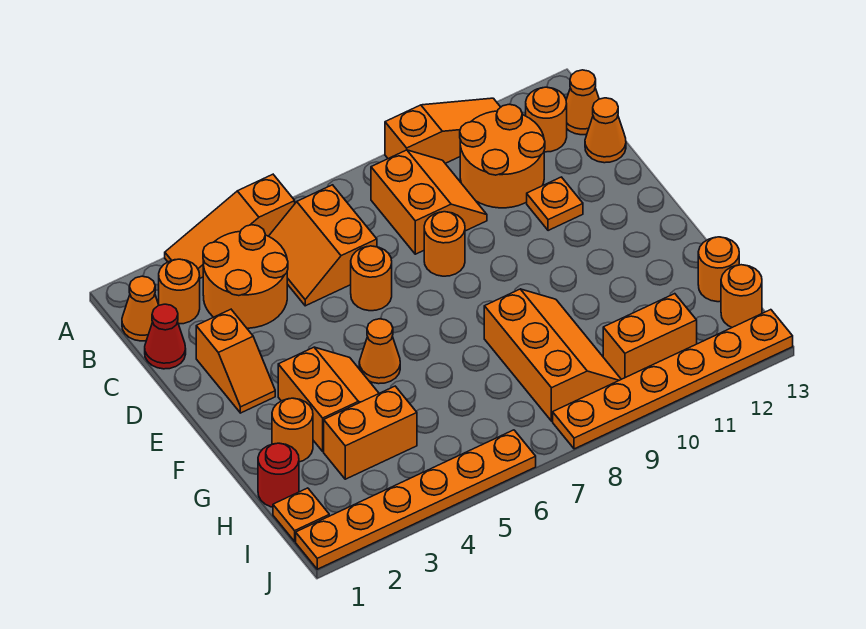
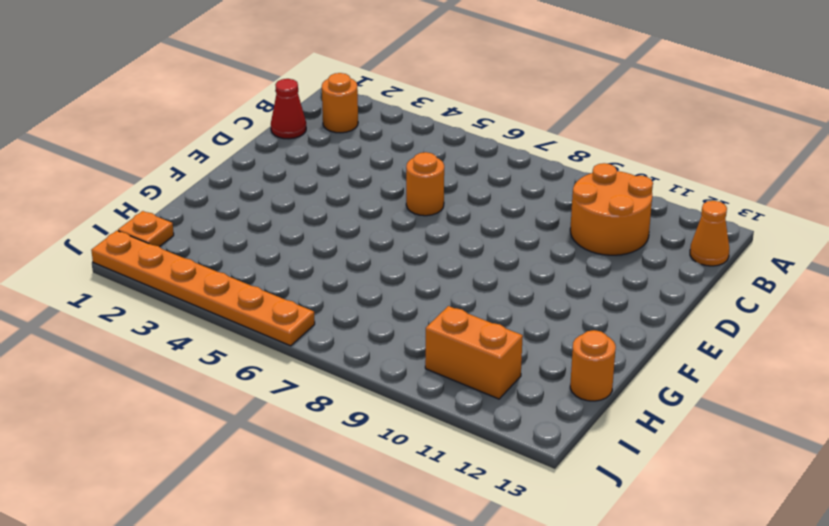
none -> orange 1x3 slope [165,174,295,278]
none -> orange 1x3 slope [385,98,501,163]
none -> orange 1x1 cone [122,276,159,341]

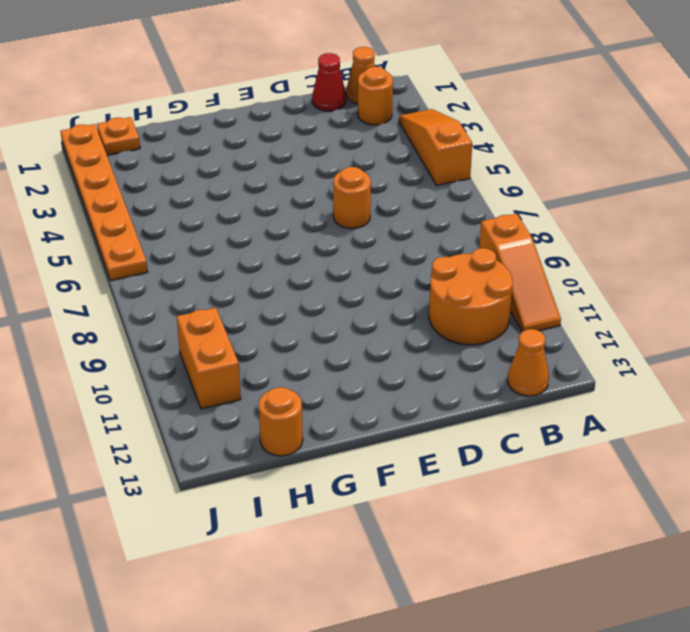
none -> orange 2x2 round brick [203,225,288,328]
none -> orange 2x2 slope [269,185,377,306]
none -> orange 2x2 slope [371,150,487,254]

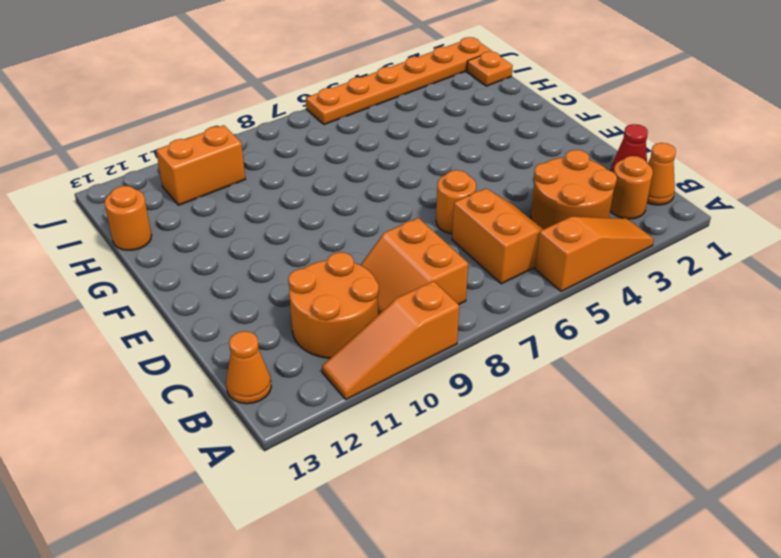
none -> orange 1x1 round brick [526,87,567,152]
none -> orange 1x1 cone [585,98,626,163]
none -> orange 1x2 slope [196,309,275,413]

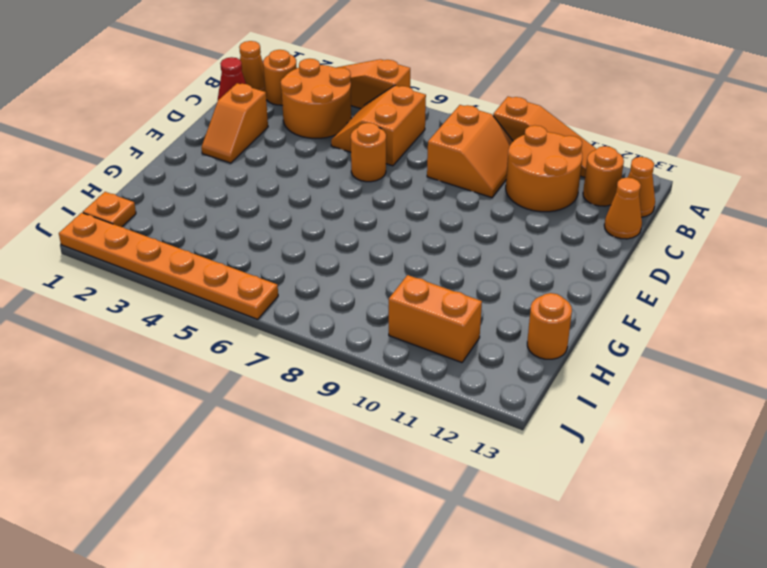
none -> orange 1x1 round brick [424,212,465,276]
none -> orange 1x1 plate [527,177,583,231]
none -> orange 2x2 slope [278,347,379,451]

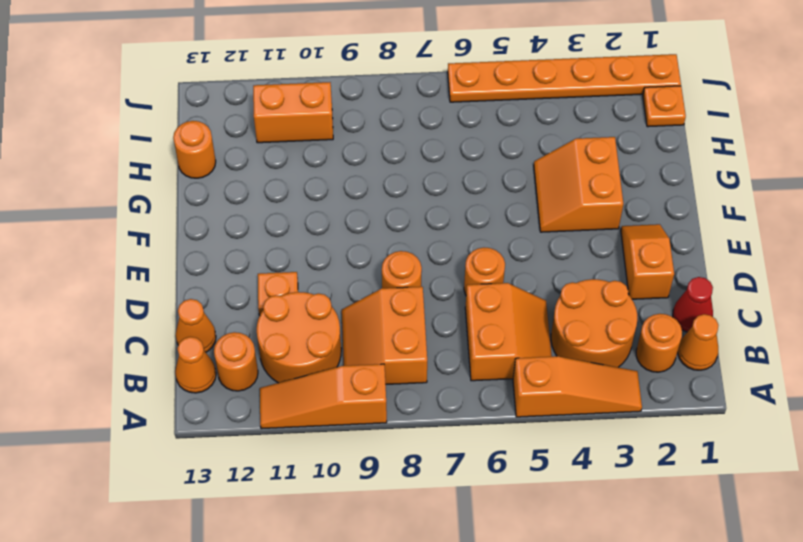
none -> orange 1x1 cone [359,319,400,384]
none -> orange 1x1 round brick [272,398,313,462]
none -> orange 2x3 slope [484,289,621,421]

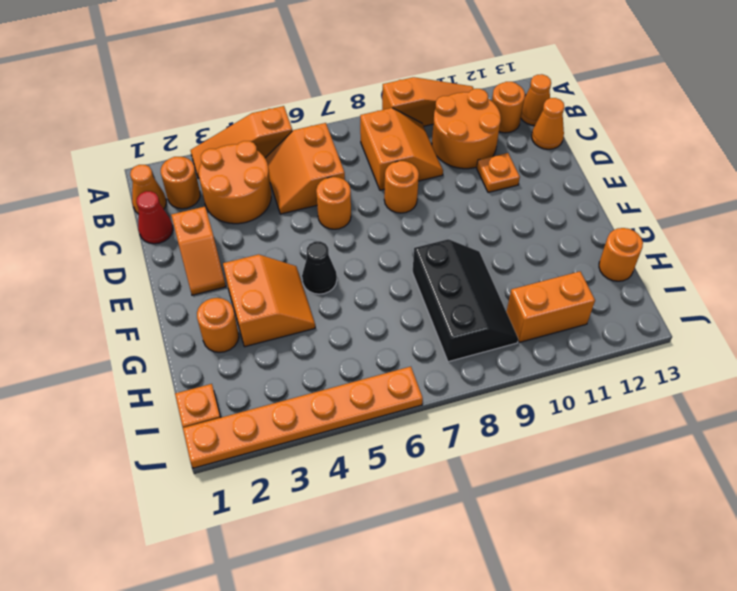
black 1x1 cone [302,241,337,294] -> orange 1x1 cone [359,319,400,384]
black 2x3 slope [413,239,518,362] -> orange 2x3 slope [484,289,621,421]
none -> red 1x1 round brick [258,443,299,507]
none -> orange 1x2 brick [324,386,417,479]
none -> orange 1x1 round brick [721,265,762,327]

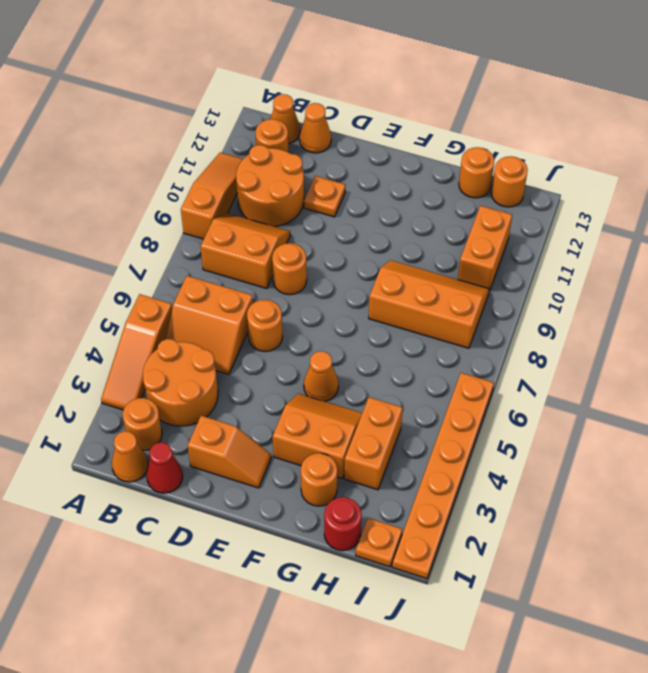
none -> orange 1x6 plate [553,310,793,449]

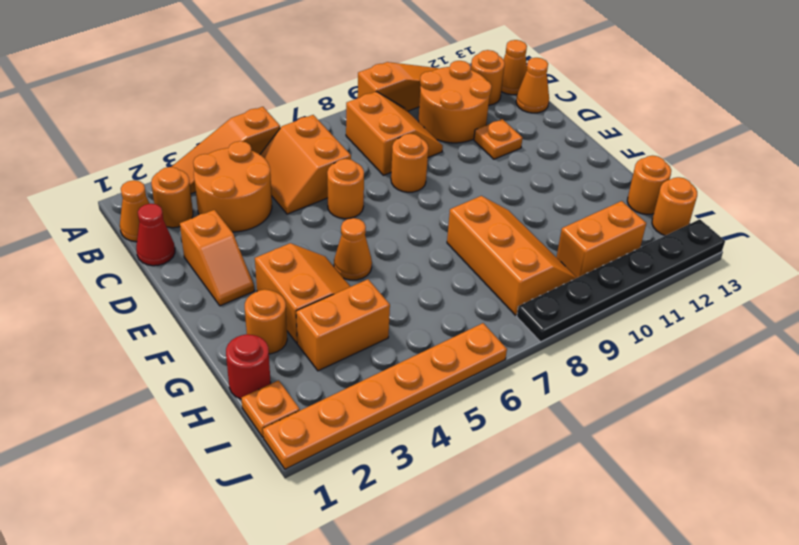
black 1x6 plate [517,219,725,342] -> orange 1x6 plate [553,310,793,449]

